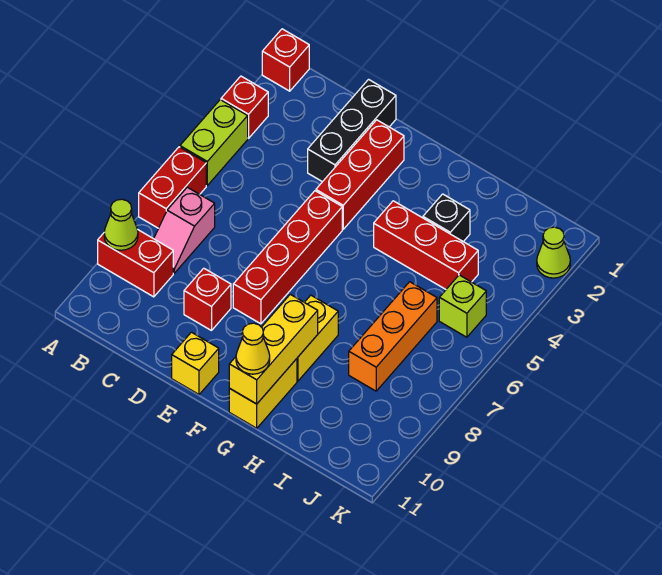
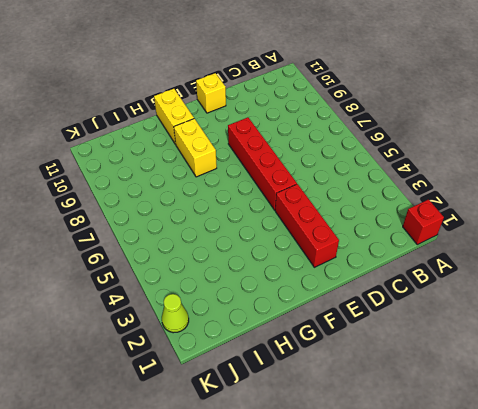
none -> red 1x1 brick [221,76,268,138]
none -> lime 1x2 brick [180,100,248,185]
none -> red 1x2 brick [139,147,206,228]

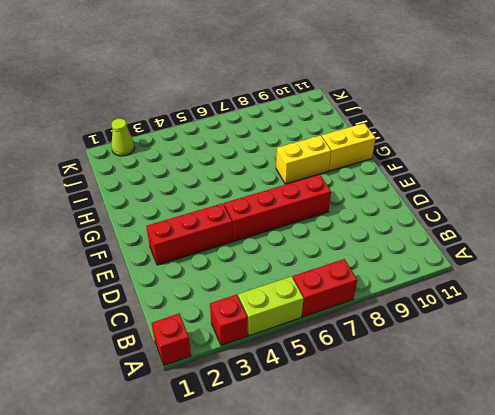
none -> red 1x2 brick [98,229,173,297]
none -> pink 1x2 slope [154,187,215,273]
none -> black 1x3 brick [308,80,396,182]

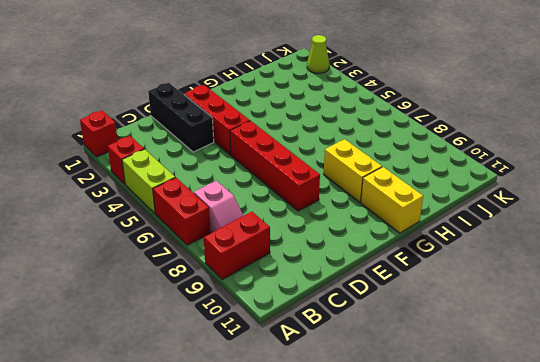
none -> red 1x1 brick [184,268,231,331]
none -> yellow 1x1 brick [172,332,219,394]
none -> red 1x3 brick [374,201,478,289]

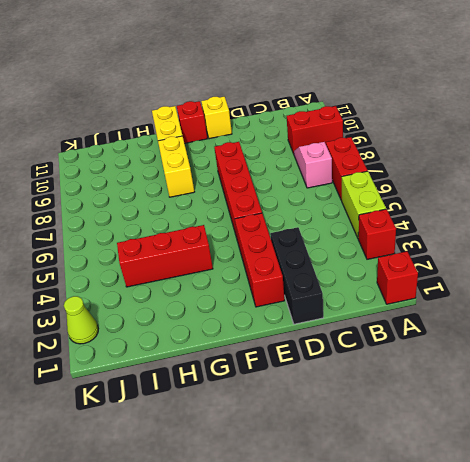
red 1x1 brick [177,101,208,143] -> red 1x1 brick moved to [184,268,231,331]
none -> black 1x1 brick [423,194,470,242]
none -> orange 1x3 brick [349,282,437,391]
none -> lime 1x1 brick [439,275,486,337]

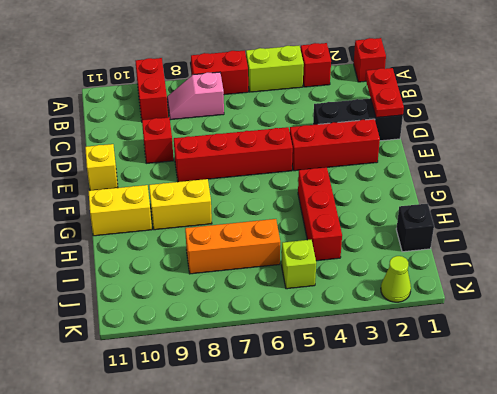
red 1x2 plate [365,68,404,118] -> none
black 1x1 brick [396,204,434,252] -> black 1x1 brick moved to [423,194,470,242]
none -> lime 1x1 cone [104,199,138,250]
none -> yellow 1x3 brick [229,294,318,404]
none -> yellow 1x1 cone [236,323,270,374]

